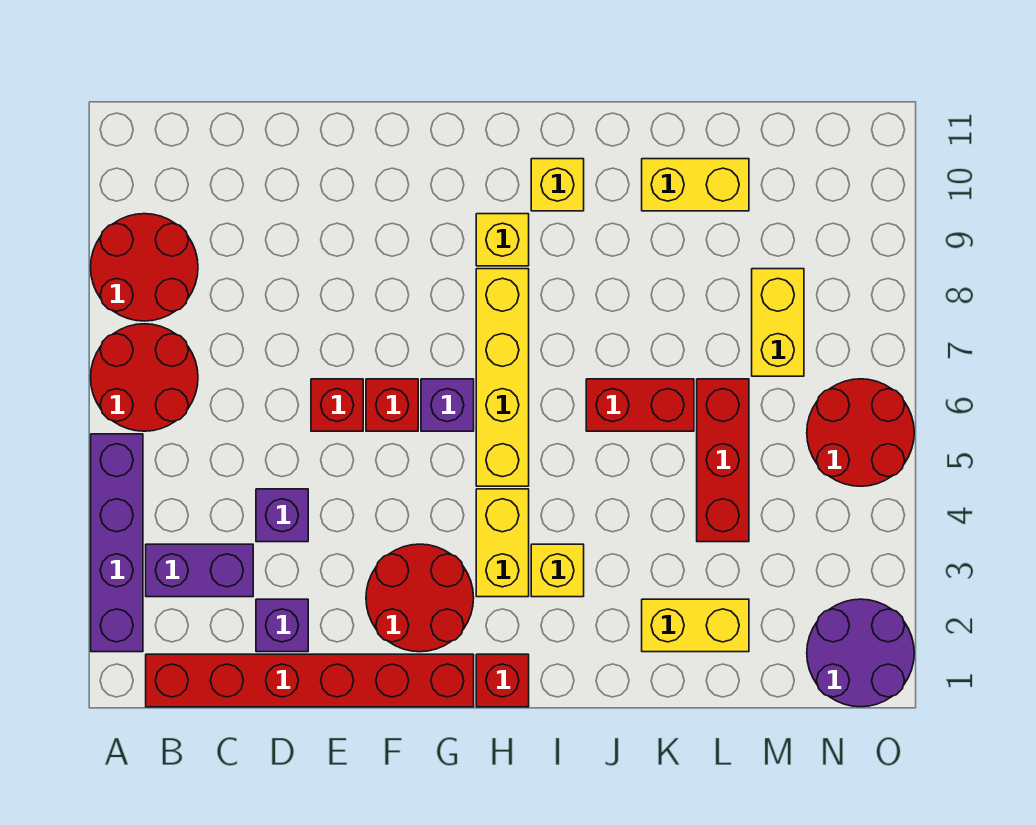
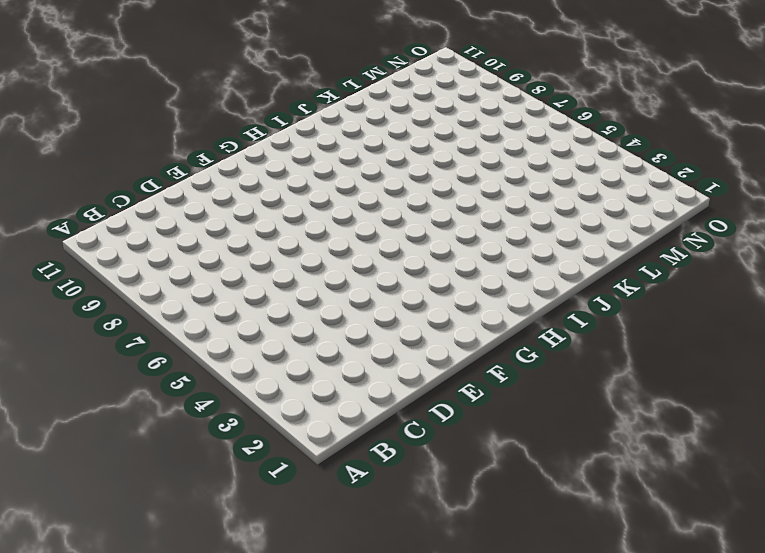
none -> purple 1x4 brick [91,434,143,652]
none -> red 2x2 round brick [91,324,198,431]
none -> red 2x2 round brick [91,214,198,321]

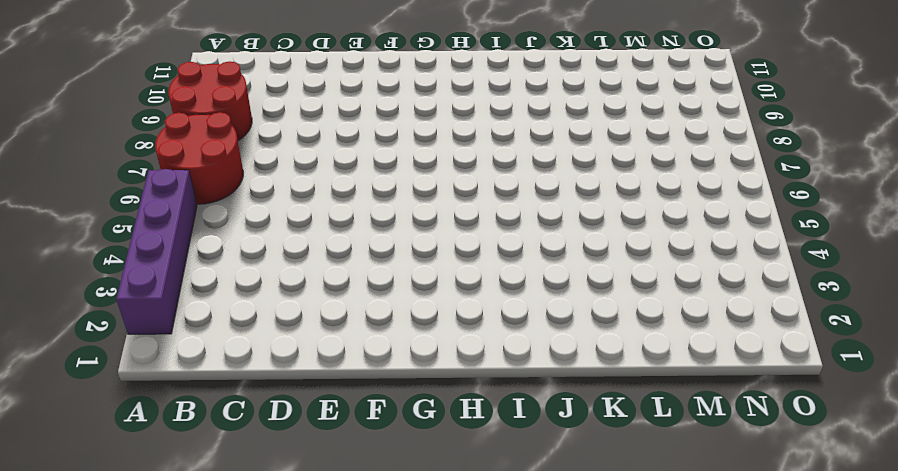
none -> red 1x6 brick [146,654,474,707]
none -> purple 1x2 brick [146,544,253,597]
none -> purple 1x1 brick [256,599,308,652]

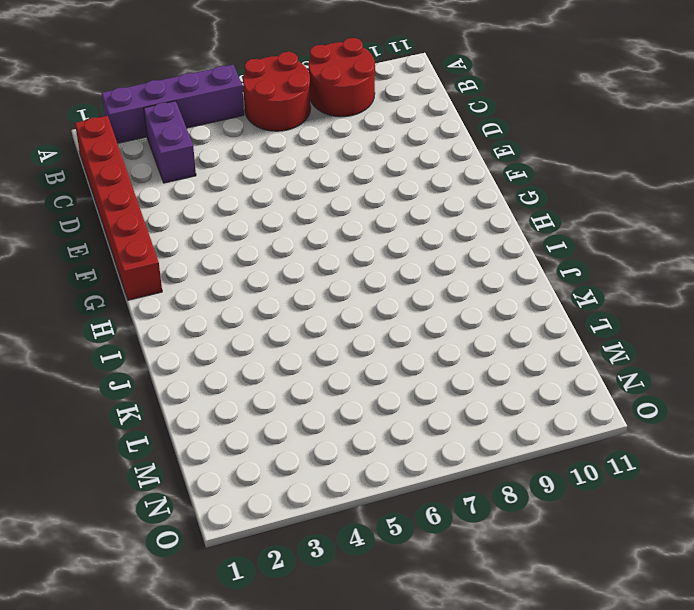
none -> purple 1x1 brick [256,599,308,652]
none -> purple 1x1 brick [256,489,308,542]
none -> red 1x1 brick [311,379,363,431]

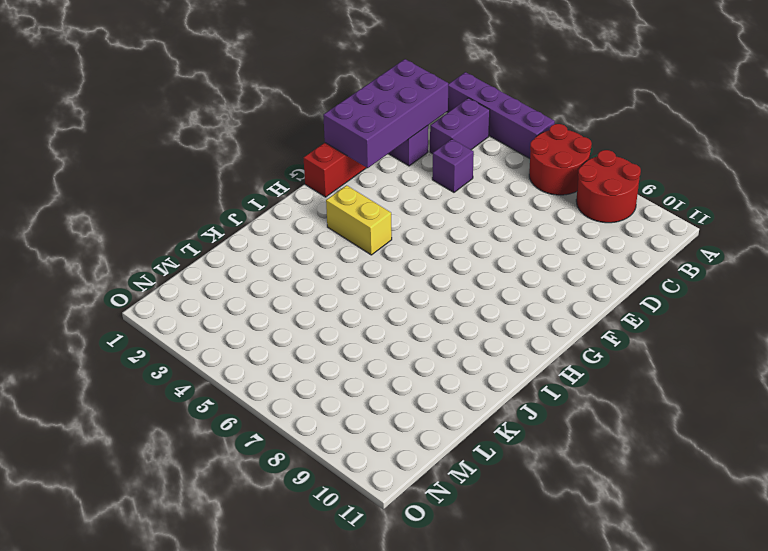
purple 2x4 brick [323,59,448,168] -> none
none -> red 1x1 brick [311,379,363,431]
none -> red 2x2 round brick [366,544,474,652]
none -> red 1x1 brick [366,379,418,431]

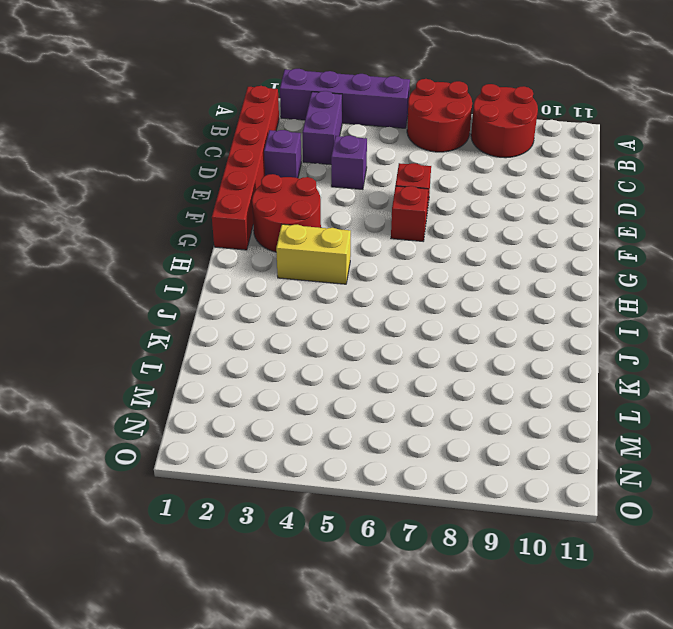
none -> purple 1x1 brick [421,379,474,431]
none -> red 1x1 brick [476,654,529,707]
none -> yellow 1x4 brick [476,269,529,486]

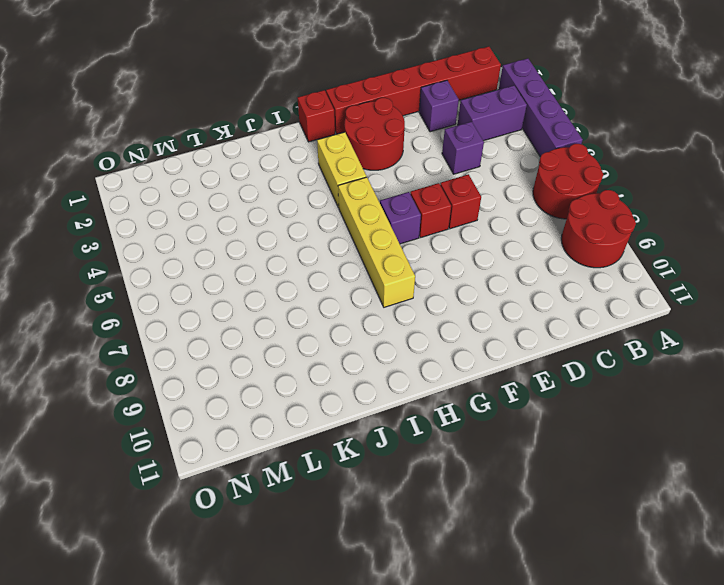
none -> yellow 1x1 brick [476,214,529,266]
none -> yellow 1x1 brick [531,544,584,597]
none -> yellow 1x1 brick [531,159,584,211]

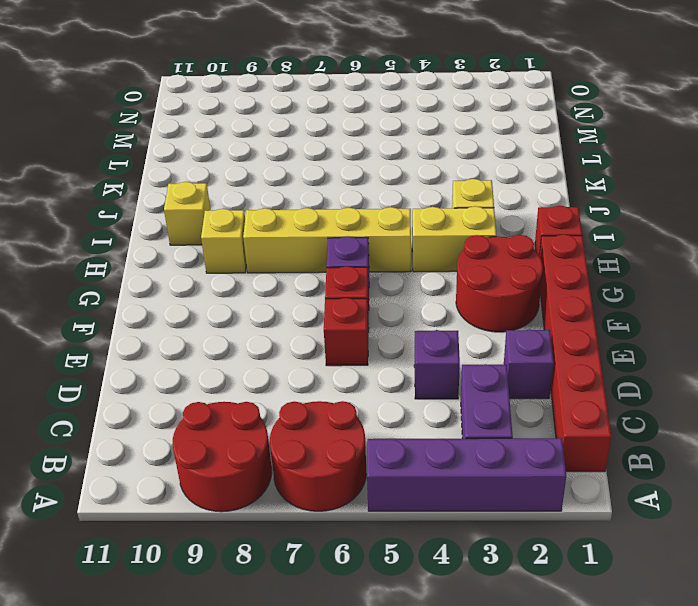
none -> red 1x2 brick [586,379,694,431]
none -> yellow 1x2 brick [642,599,749,652]
none -> yellow 1x2 brick [642,159,749,211]

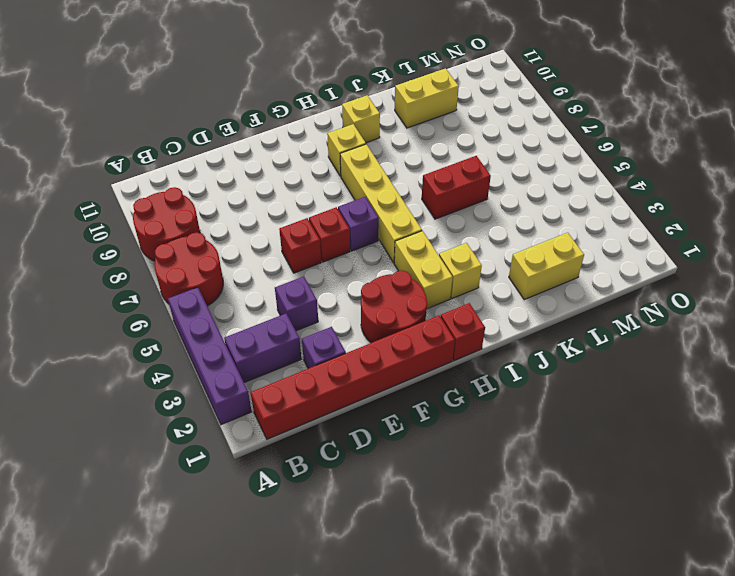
none -> red 1x3 brick [697,379,749,542]
none -> yellow 1x2 brick [752,269,804,376]
none -> purple 2x2 round brick [807,599,914,707]

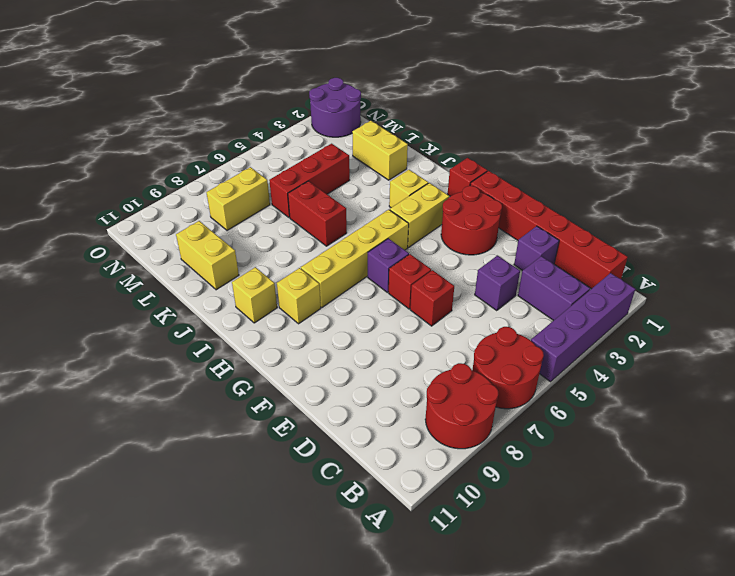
none -> red 2x2 round brick [807,379,914,486]

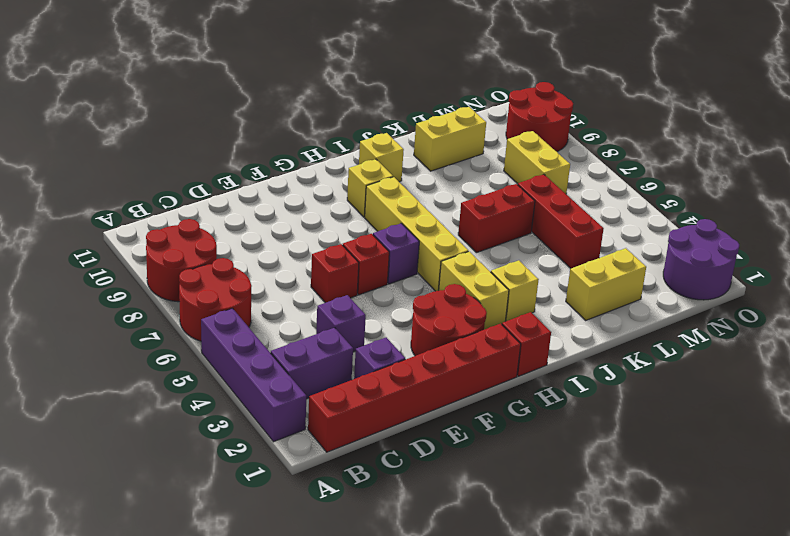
red 2x2 round brick [506,82,573,151] -> red 2x2 round brick moved to [807,379,914,486]

